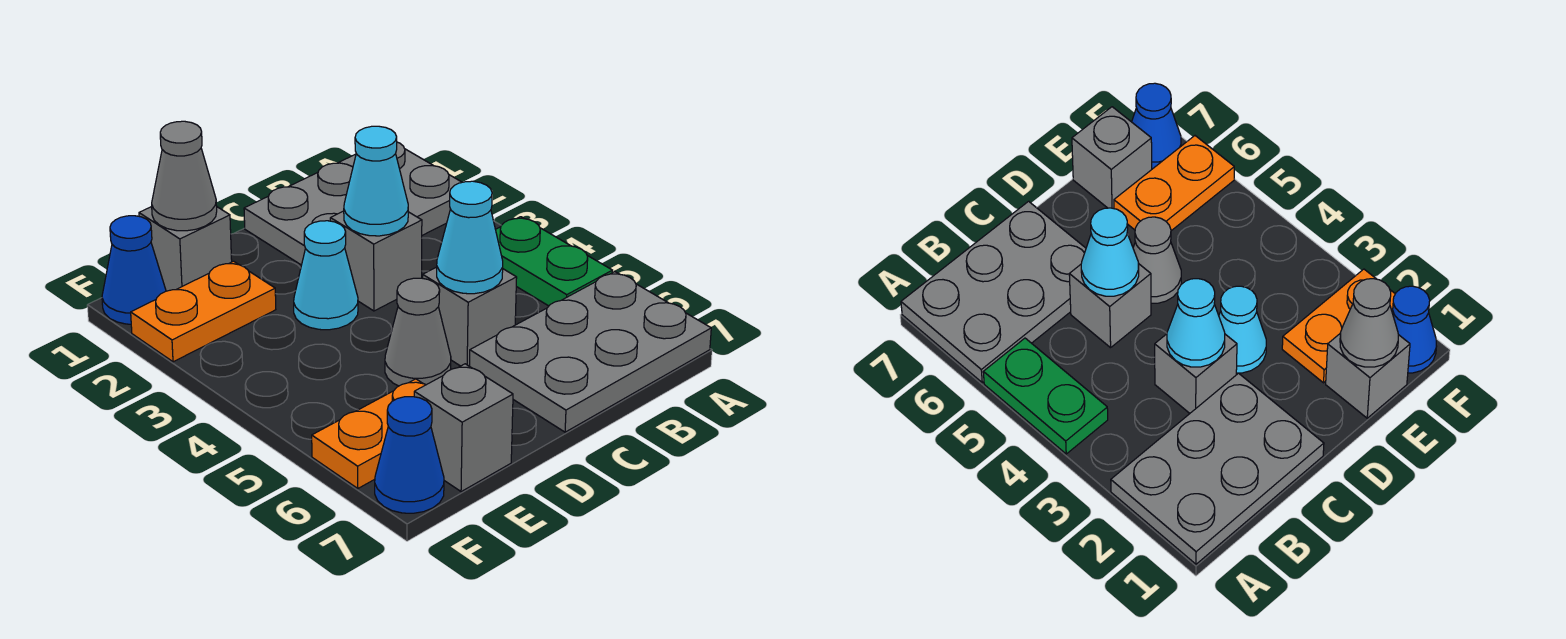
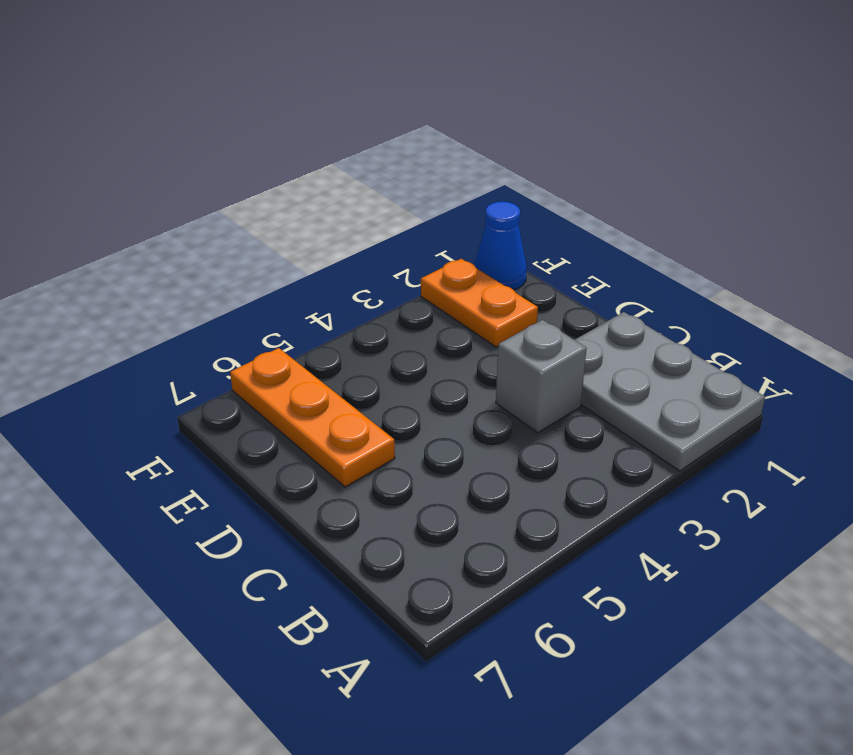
orange 1x3 plate [230,348,395,487] -> orange 1x2 plate [312,379,425,489]
none -> green 1x2 plate [496,217,612,306]
none -> grey 2x3 plate [470,272,711,432]
none -> grey 1x1 brick [423,267,517,366]

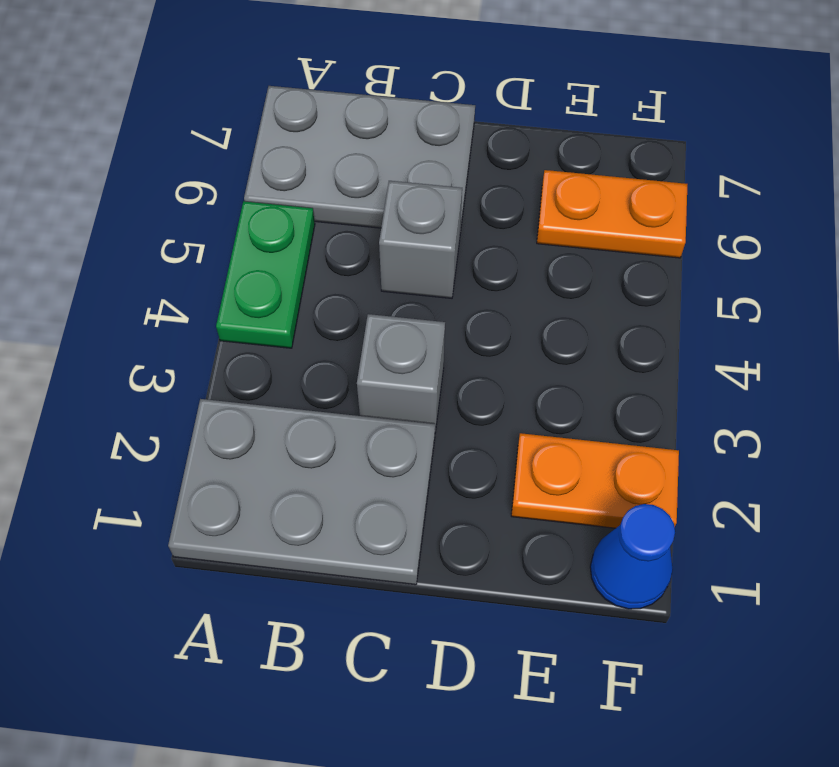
none -> cyan 1x1 cone [294,221,358,330]
none -> grey 1x1 cone [385,278,451,386]
none -> grey 1x1 brick [139,207,232,291]

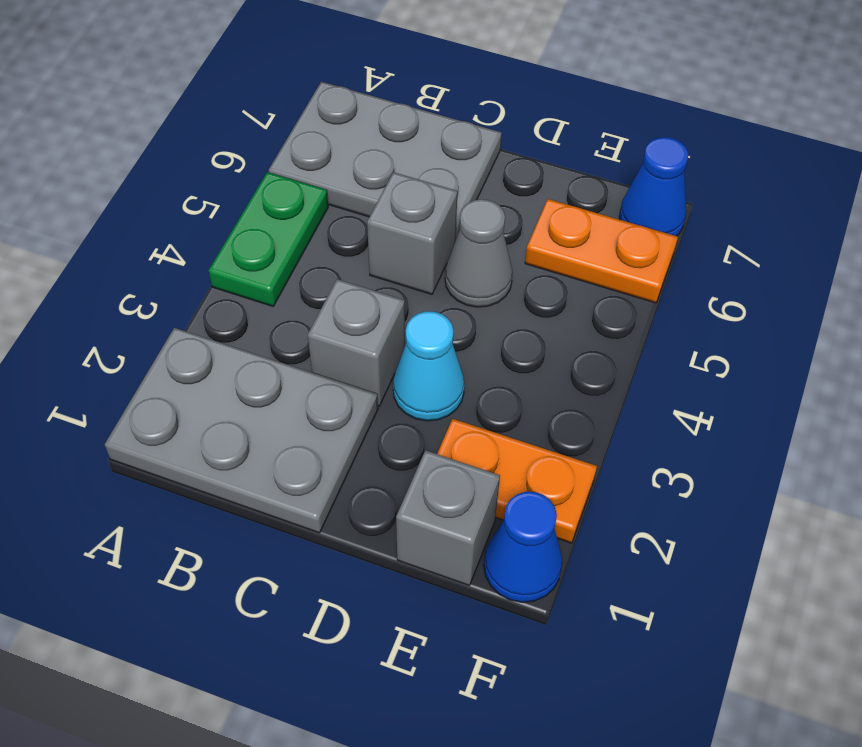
none -> grey 1x1 brick [414,364,513,492]
none -> cyan 1x1 cone [344,126,408,236]
none -> cyan 1x1 cone [437,181,503,294]

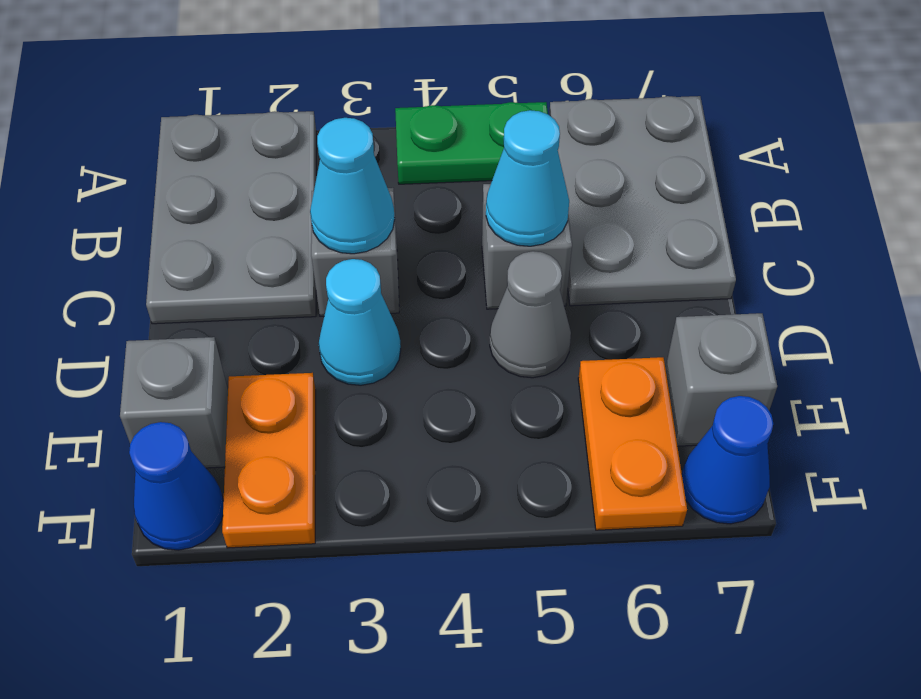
none -> grey 1x1 cone [152,121,217,231]

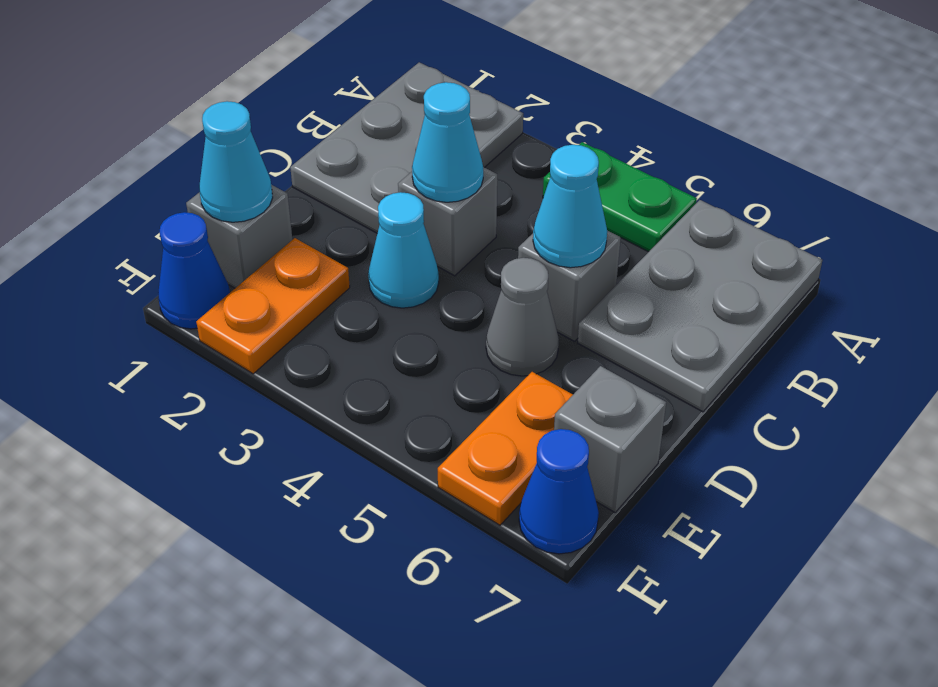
cyan 1x1 cone [199,101,273,222] -> grey 1x1 cone [152,121,217,231]

